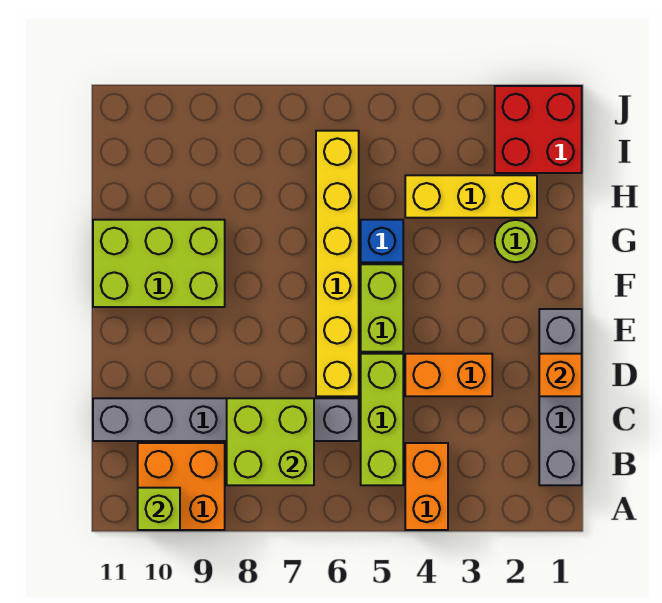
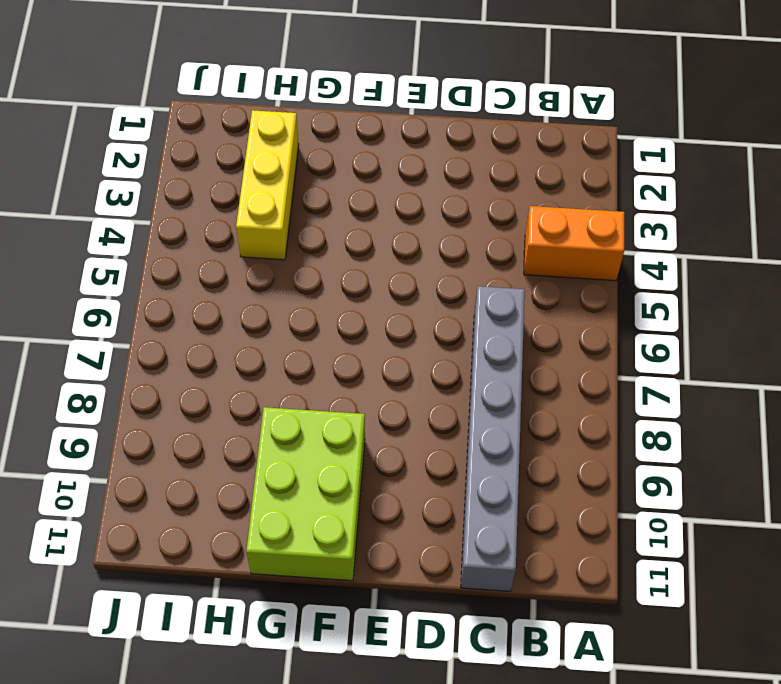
none -> orange 2x2 brick [138,443,225,530]
none -> grey 1x4 brick [539,309,582,485]
none -> lime 1x3 brick [361,354,403,485]

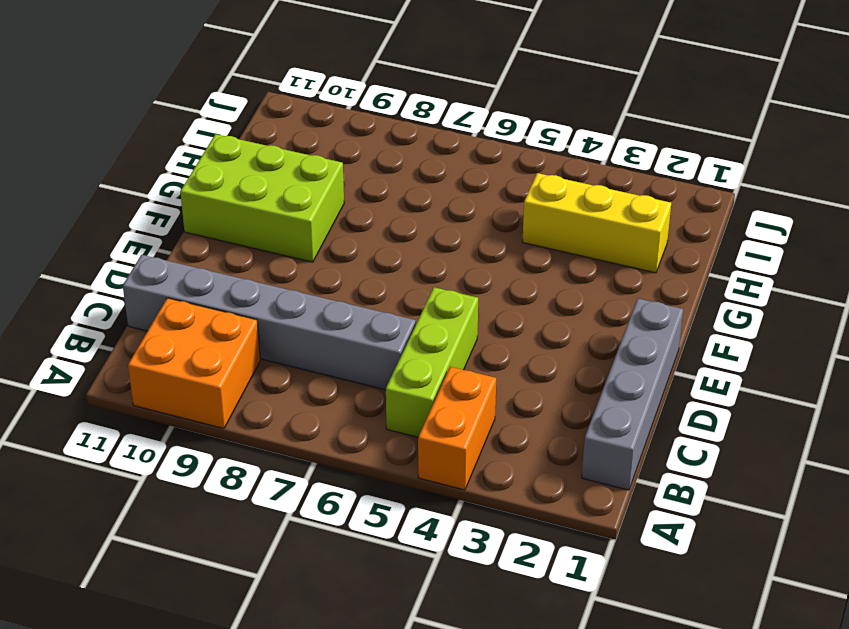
none -> orange 1x2 brick [405,354,492,396]
none -> yellow 1x6 brick [316,131,359,396]
none -> lime 1x2 brick [361,264,403,352]

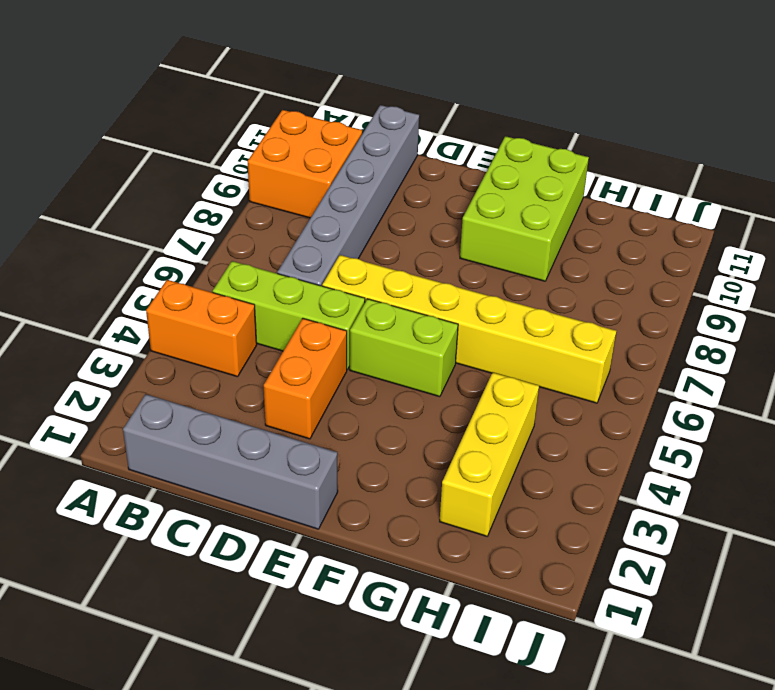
none -> lime 1x1 round brick [495,220,537,262]
none -> blue 1x1 brick [361,220,403,262]
none -> red 2x2 brick [495,86,582,173]

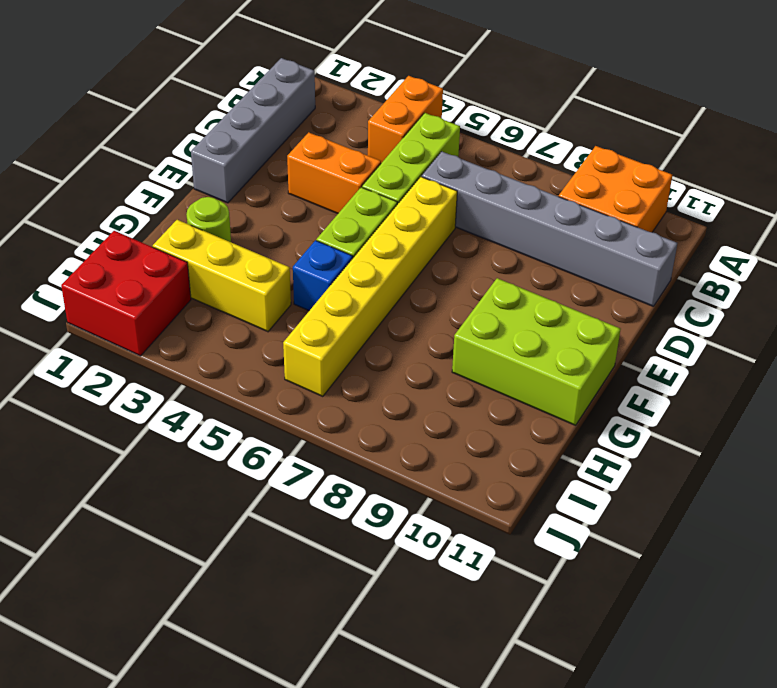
none -> lime 1x1 brick [138,488,180,530]
none -> lime 2x2 brick [227,398,314,485]
none -> orange 1x1 brick [539,354,582,396]

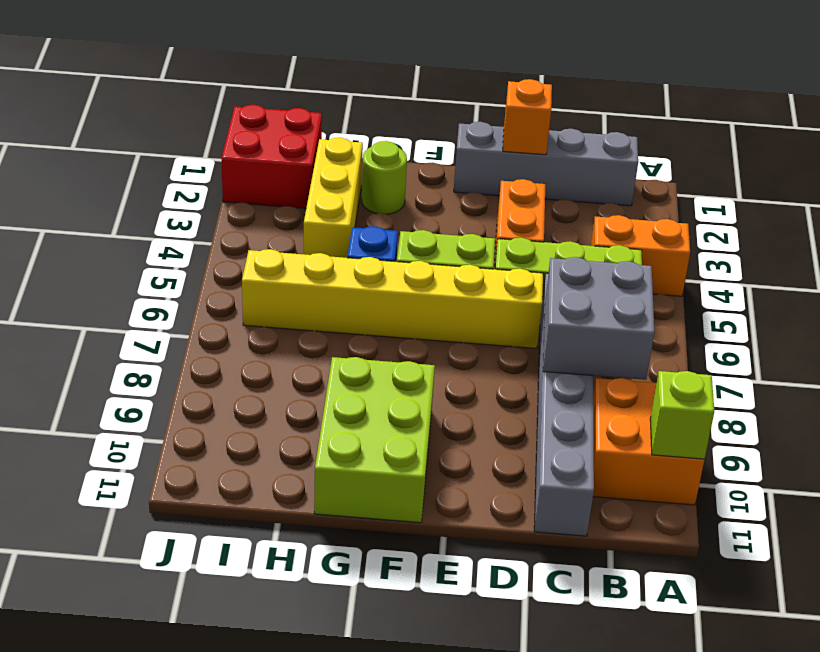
grey 2x2 brick [543,257,654,380] -> lime 2x2 brick [227,398,314,485]

